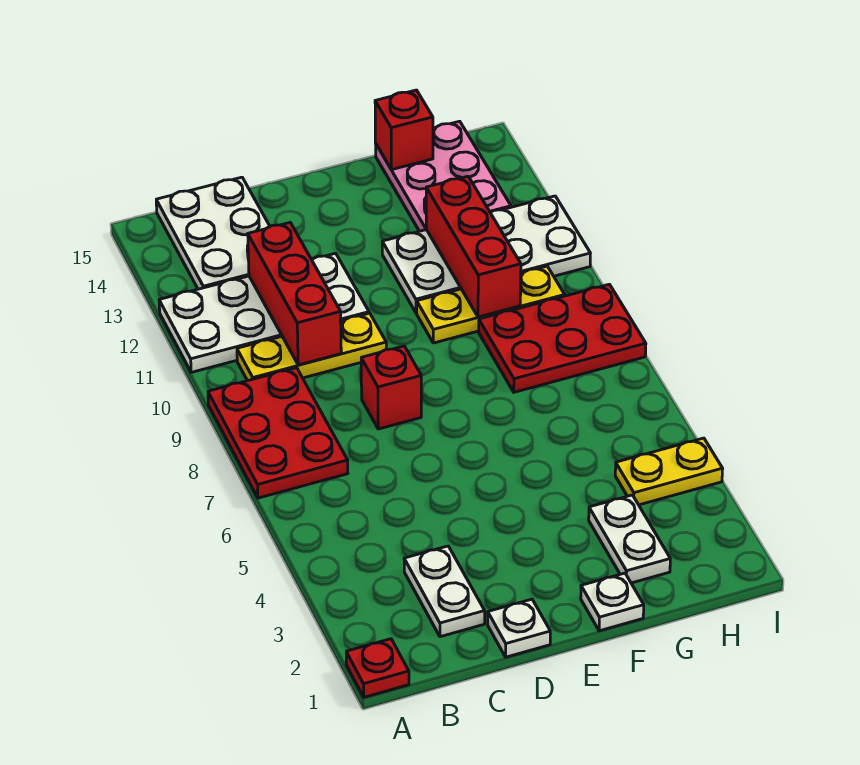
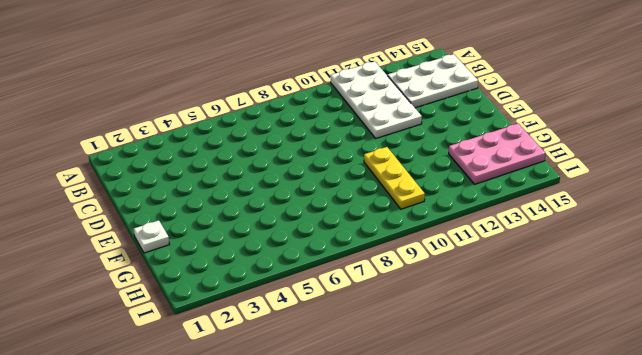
none -> red 1x1 plate [346,639,409,697]
none -> red 2x3 plate [208,368,348,498]
none -> yellow 1x3 plate [237,313,386,381]

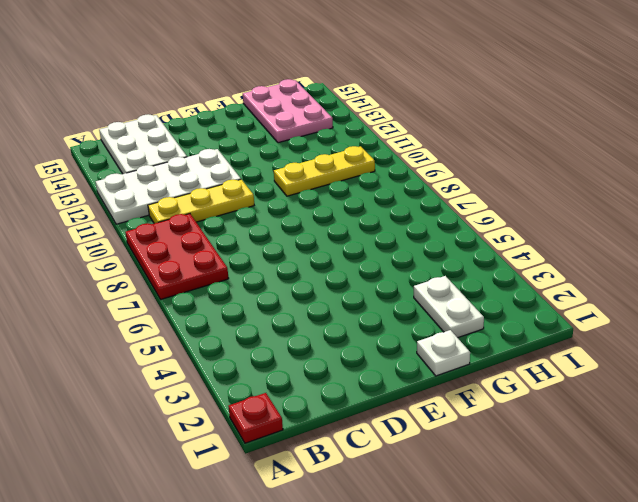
none -> white 1x2 plate [404,546,485,637]
none -> white 1x1 plate [488,599,550,657]
none -> red 1x1 brick [361,346,421,429]

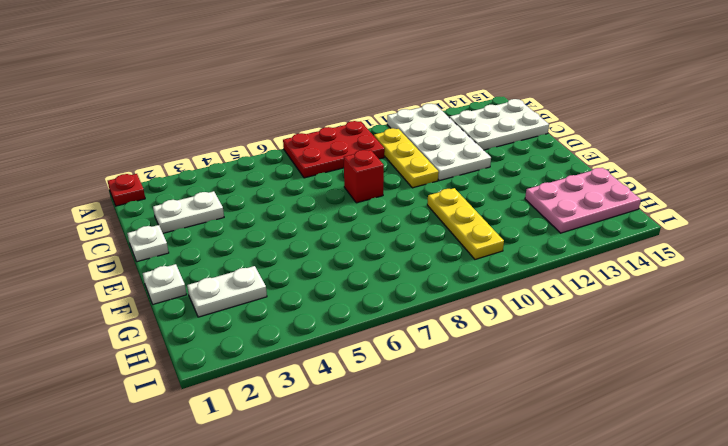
none -> white 2x4 plate [382,196,590,313]
none -> red 2x3 plate [479,284,646,392]
none -> yellow 1x2 plate [615,438,723,505]

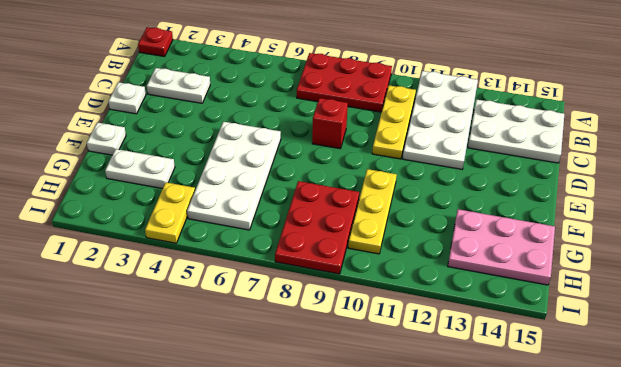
white 2x4 plate [187,122,281,230] -> white 2x4 plate moved to [382,196,590,313]
none -> red 1x3 brick [248,223,341,365]
none -> red 1x3 brick [426,176,521,317]
none -> red 1x1 brick [375,90,433,170]

